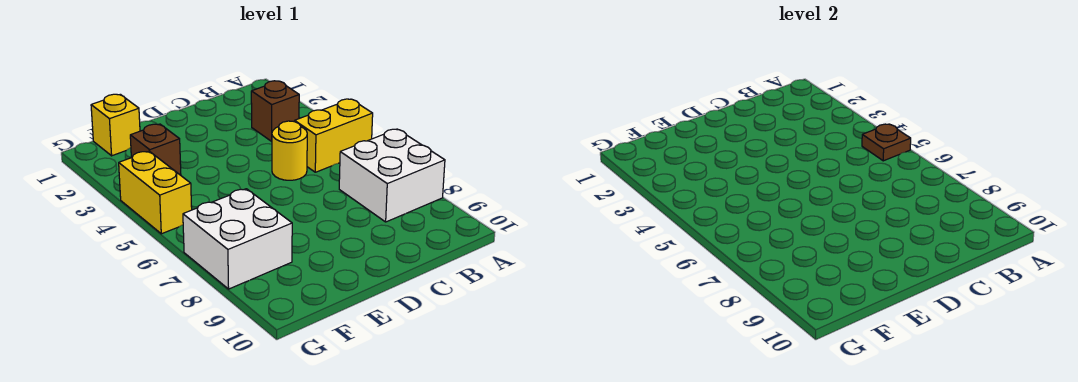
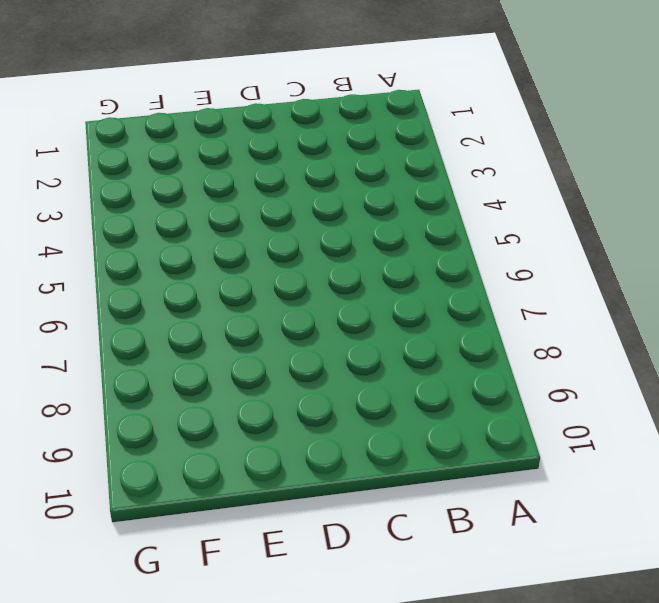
none -> yellow 1x2 brick [295,99,373,172]
none -> white 2x2 brick [339,129,445,222]

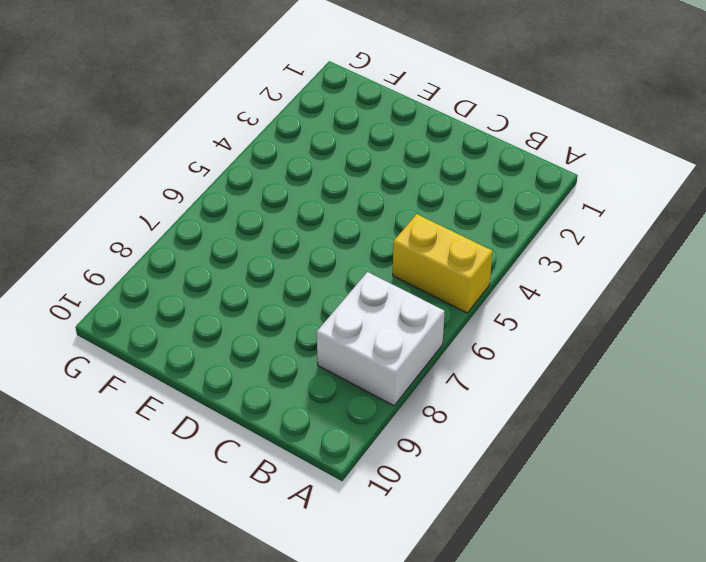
none -> brown 1x1 brick [251,81,299,141]
none -> yellow 1x1 round brick [272,121,307,180]

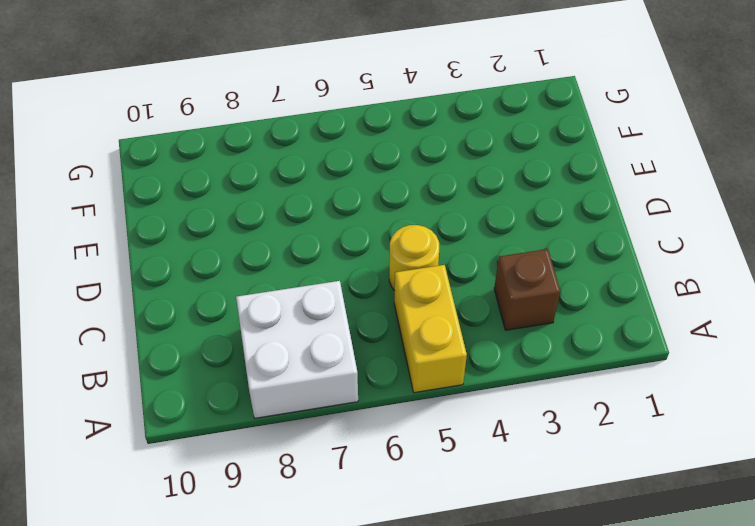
none -> yellow 1x1 brick [91,94,140,156]
none -> brown 1x1 brick [130,124,181,175]

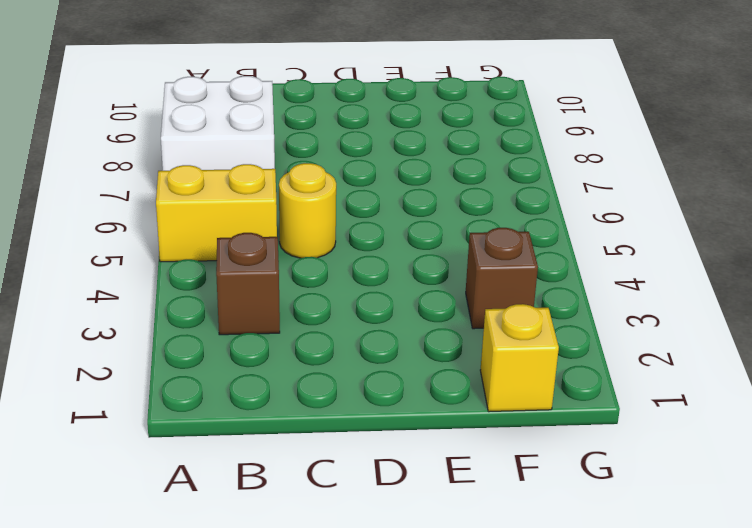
none -> white 2x2 brick [183,189,292,289]
none -> yellow 1x2 brick [119,151,192,234]

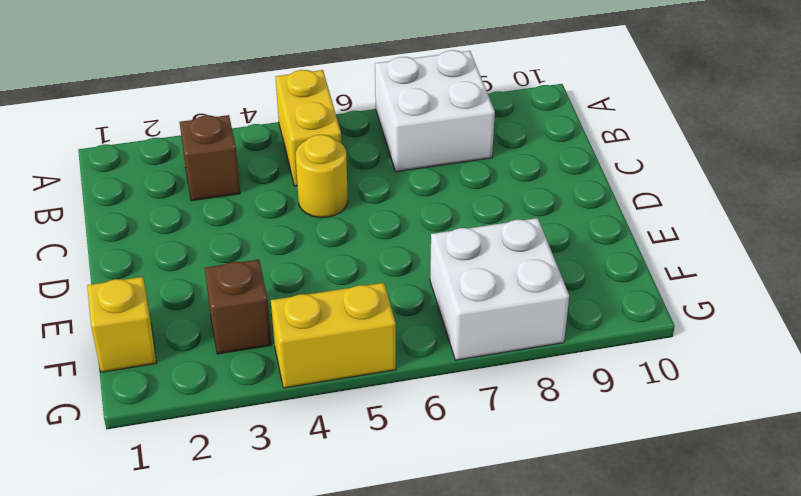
none -> brown 1x1 plate [862,124,911,161]

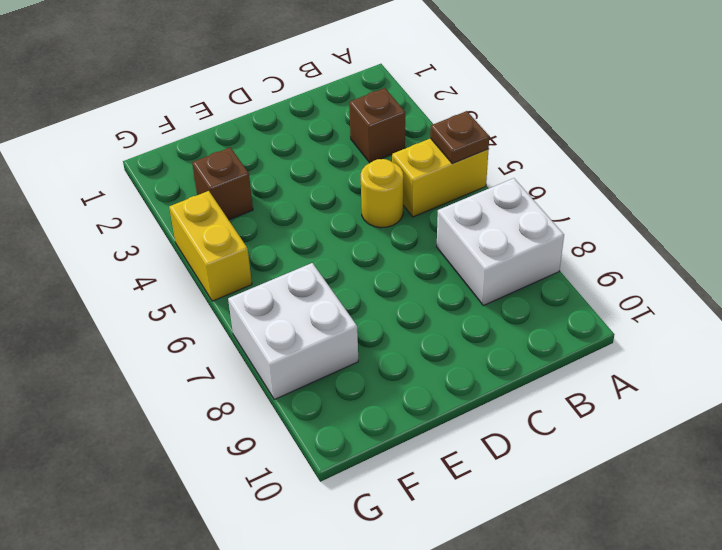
none -> yellow 1x1 brick [91,94,140,156]

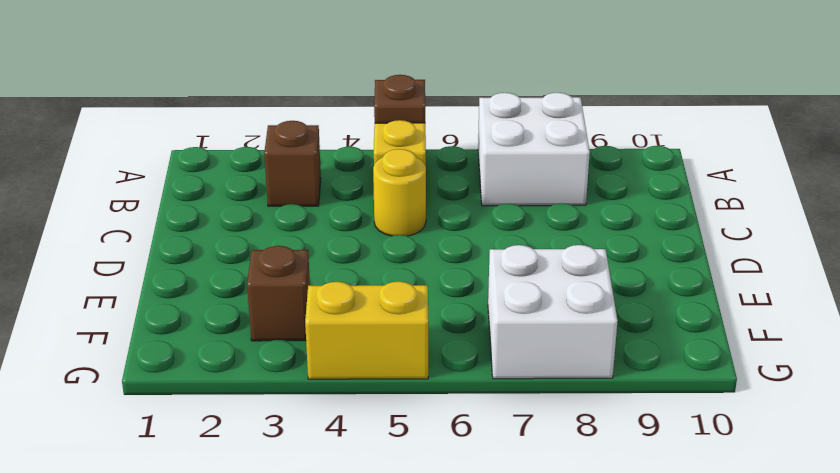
none -> yellow 1x1 brick [91,94,140,156]

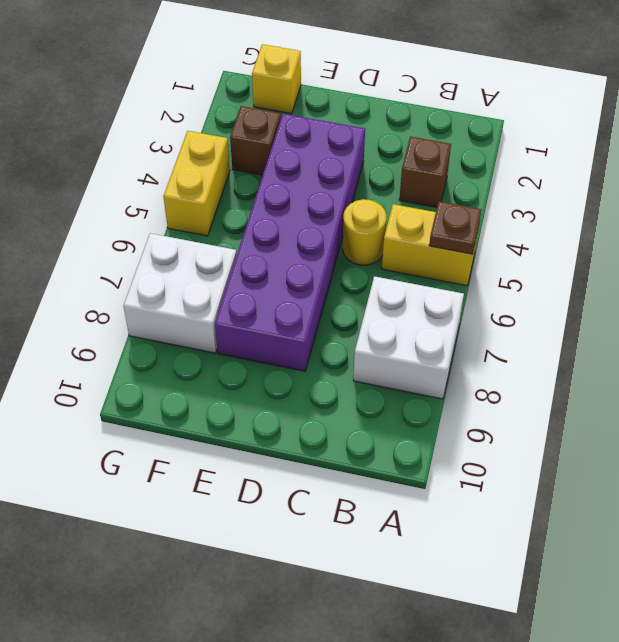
purple 2x6 brick [215,114,365,371] -> none

